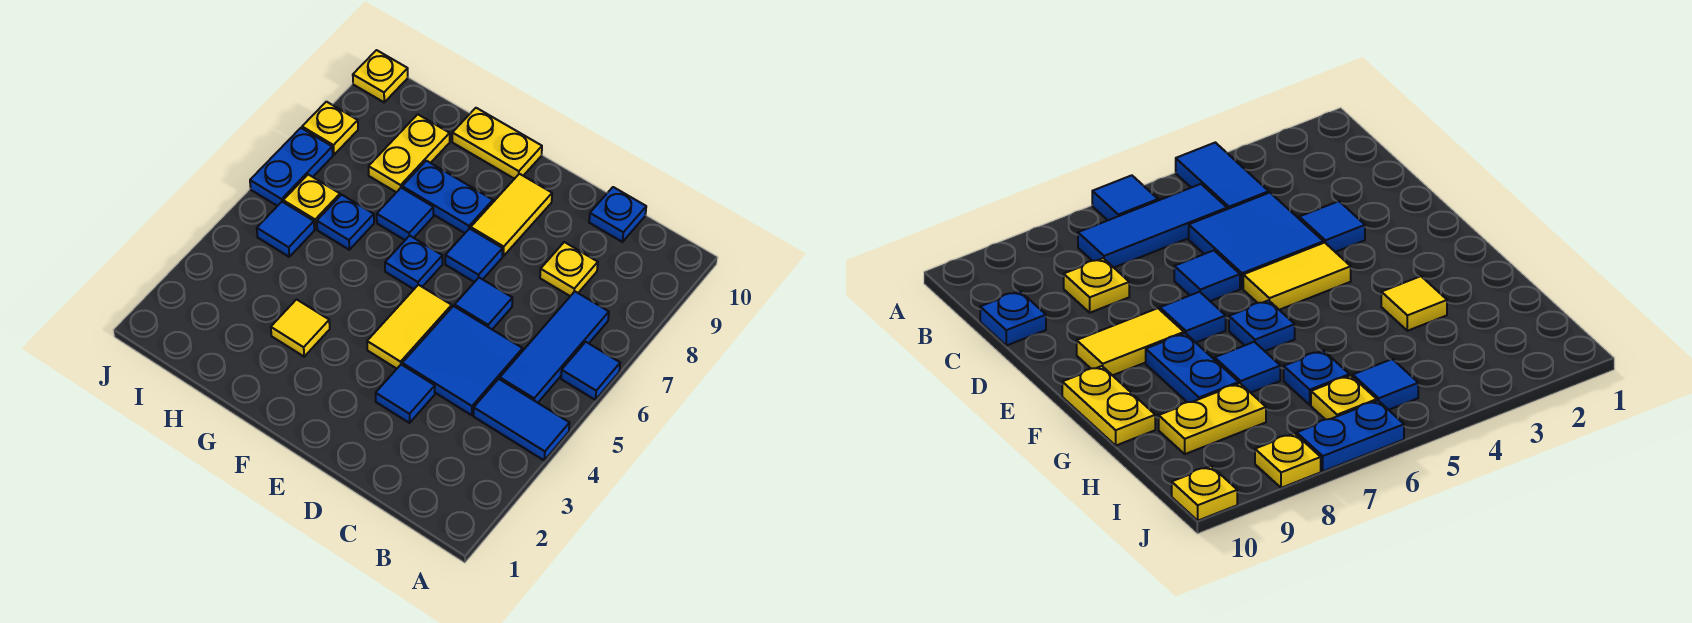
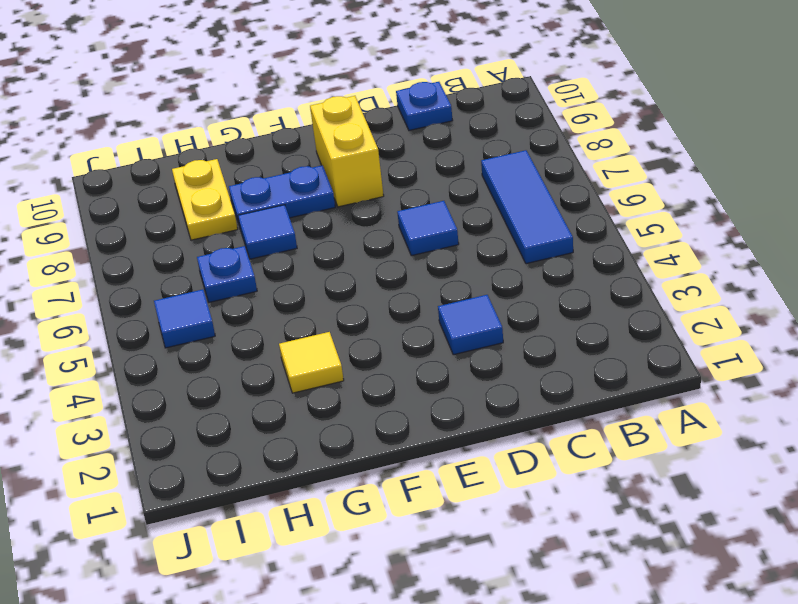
yellow 1x2 brick [310,96,384,207] -> yellow 1x2 tile [471,174,552,256]
none -> blue 1x2 tile [474,379,569,460]
none -> blue 1x1 tile [561,342,620,400]
none -> blue 2x2 tile [402,306,523,415]

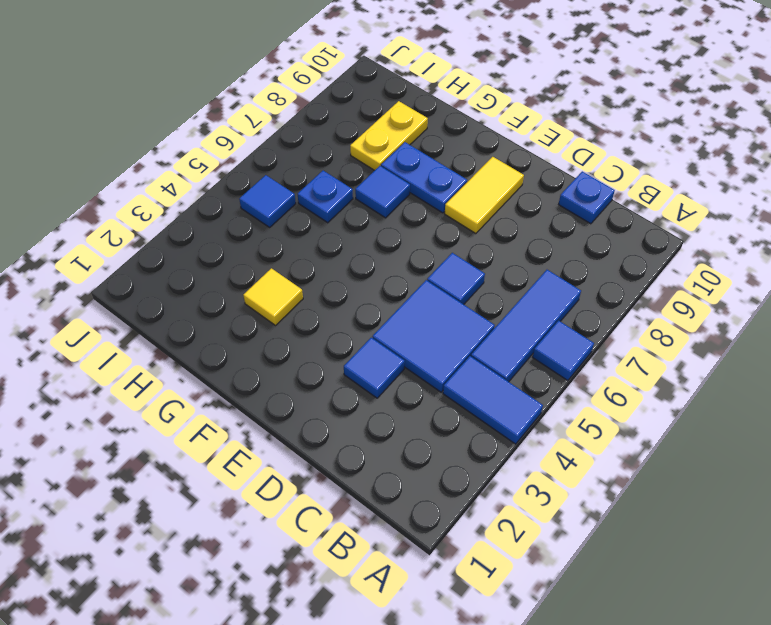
none -> yellow 1x1 plate [540,242,598,296]
none -> yellow 1x2 tile [367,285,452,369]
none -> blue 1x1 tile [445,229,503,282]

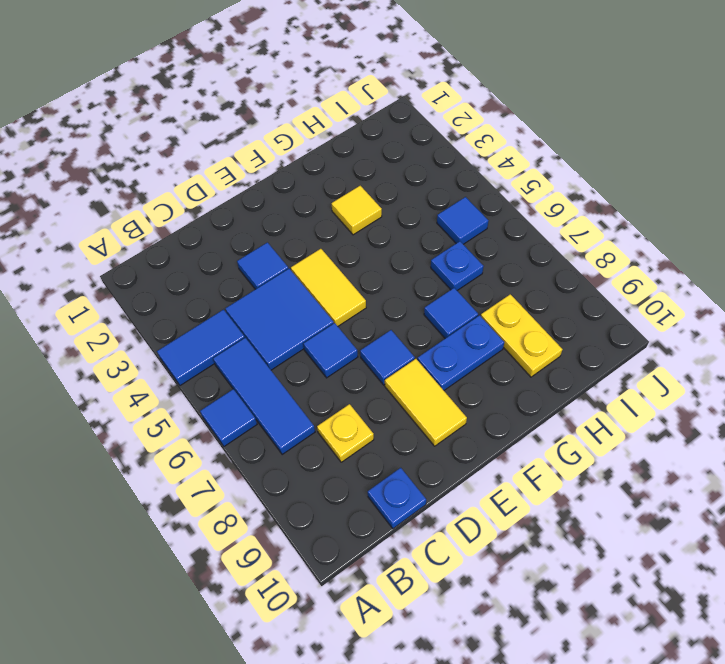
none -> blue 1x1 plate [385,236,442,289]
none -> yellow 1x2 plate [452,108,542,179]
none -> yellow 1x1 plate [283,175,340,229]

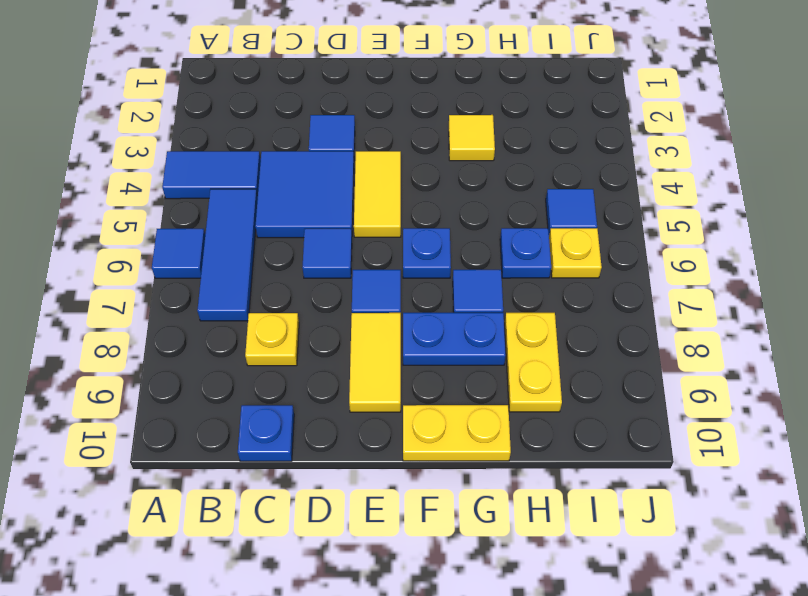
none -> blue 1x2 plate [250,128,333,206]
none -> yellow 1x1 plate [302,102,358,155]
none -> yellow 1x1 plate [353,50,408,102]

